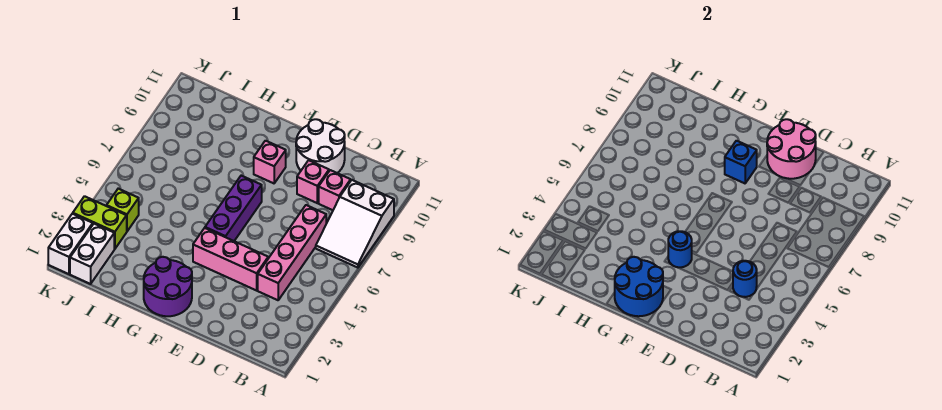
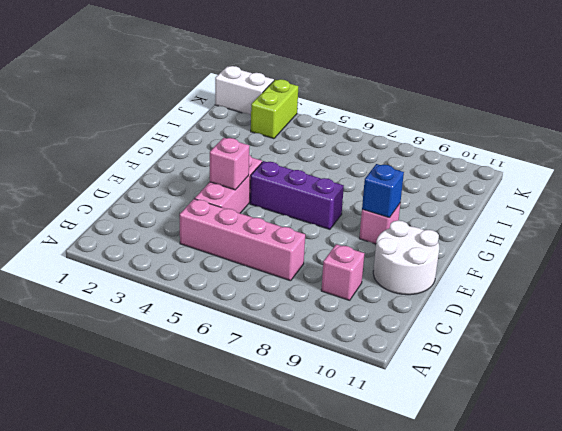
pink 1x1 brick [210,138,249,190] -> pink 1x1 brick moved to [297,160,329,203]
none -> white 2x3 slope [316,180,394,268]
none -> purple 2x2 round brick [144,257,192,316]
none -> white 1x2 brick [70,224,114,284]

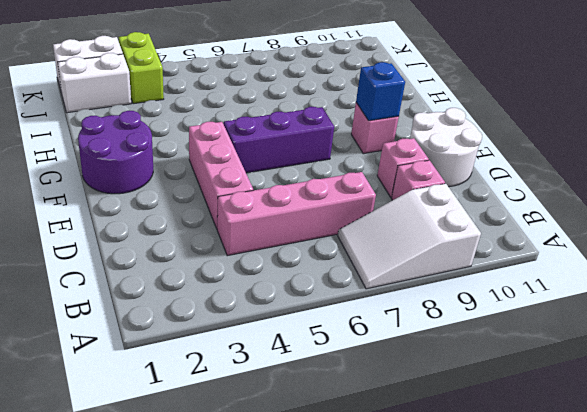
none -> lime 1x1 brick [107,189,139,231]
none -> blue 1x1 round brick [733,261,757,297]
none -> pink 2x2 round brick [767,119,816,179]

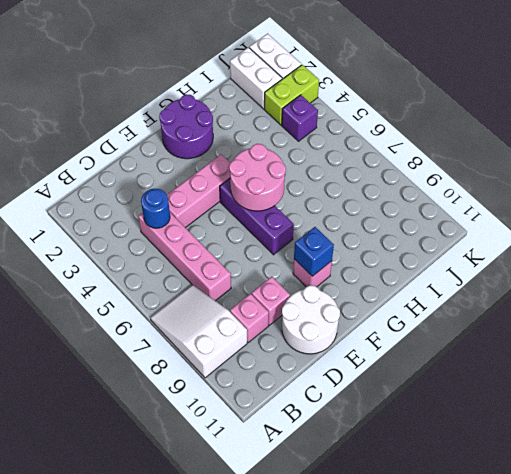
pink 2x2 round brick [229,144,286,211] -> pink 2x2 round brick moved to [767,119,816,179]
purple 1x1 brick [282,95,318,141] -> lime 1x1 brick [107,189,139,231]
none -> blue 2x2 round brick [615,257,663,316]
none -> blue 1x1 round brick [668,231,692,267]

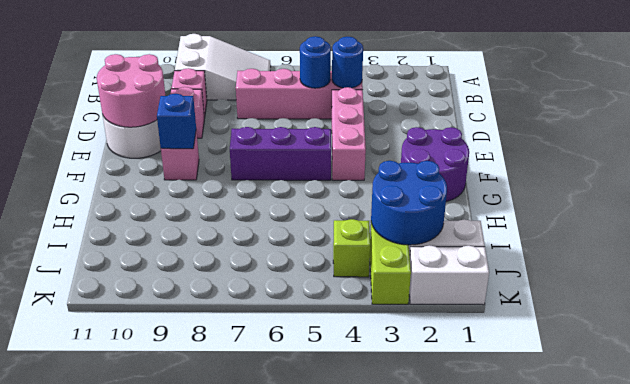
blue 1x1 round brick [300,36,331,88] -> blue 1x1 round brick moved to [668,231,692,267]
blue 2x2 round brick [371,161,447,245] -> blue 2x2 round brick moved to [615,257,663,316]

